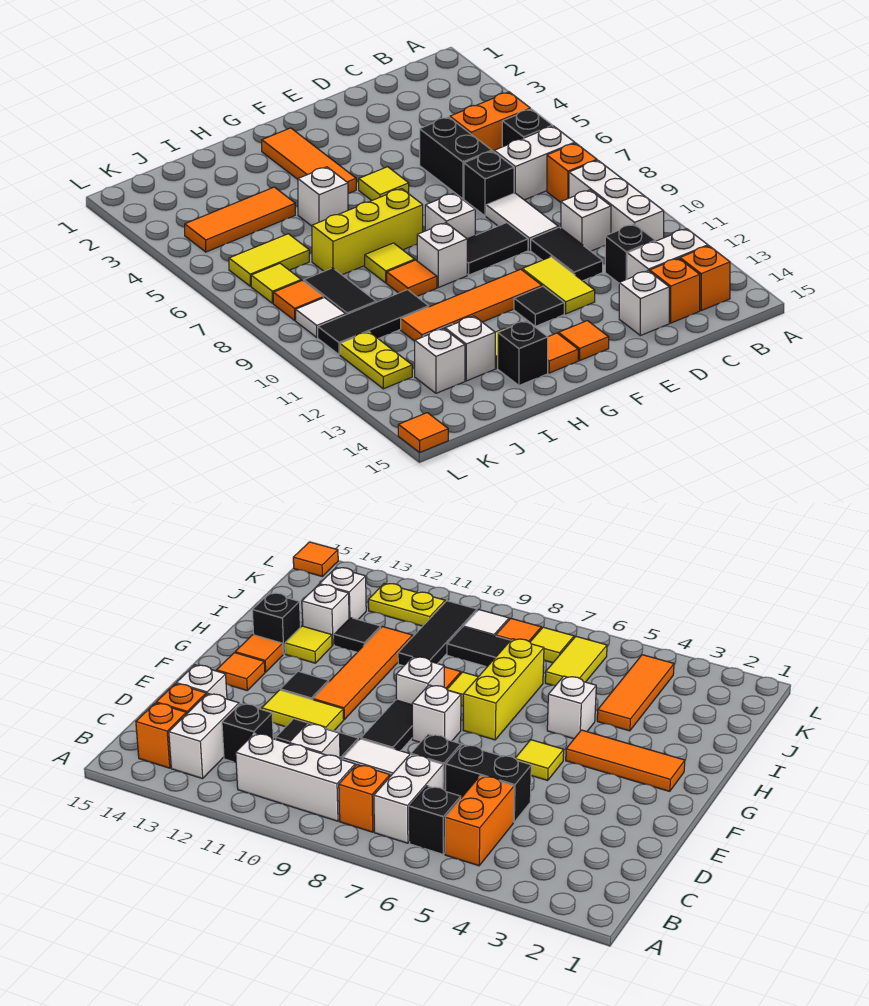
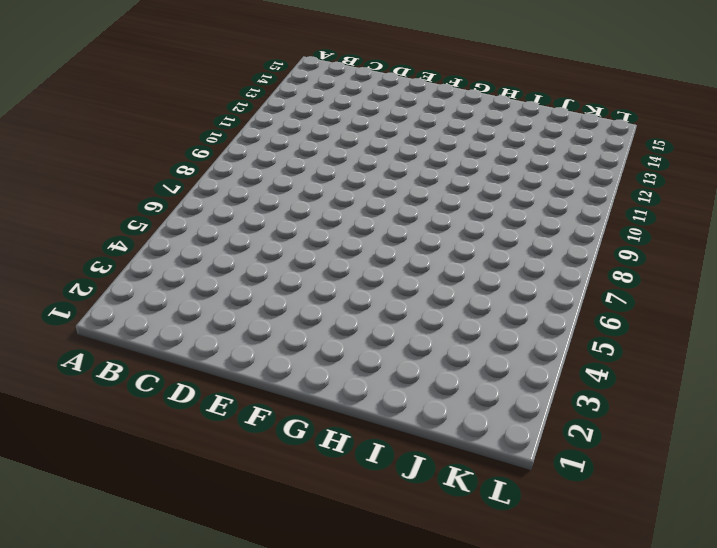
none -> orange 1x2 brick [450,92,530,151]
none -> black 1x1 brick [502,109,553,147]
none -> white 1x2 brick [494,126,575,200]
none -> orange 1x1 brick [547,143,597,202]

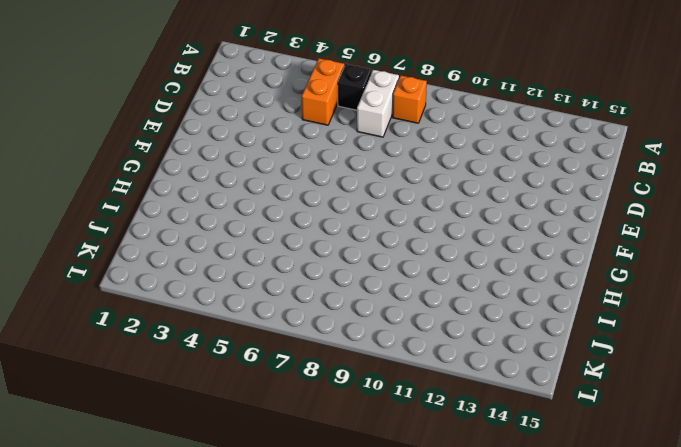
none -> white 1x3 brick [569,160,664,241]
none -> white 1x2 brick [627,229,708,279]
none -> orange 1x1 brick [680,246,730,310]
none -> white 1x1 brick [561,190,611,251]

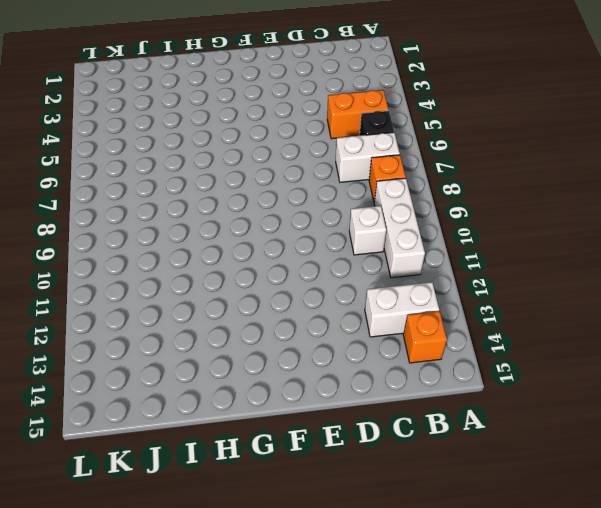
none -> black 1x1 brick [605,224,655,283]
none -> orange 1x1 brick [650,258,700,323]
none -> black 1x2 brick [420,117,492,199]
none -> black 1x1 brick [464,151,514,216]

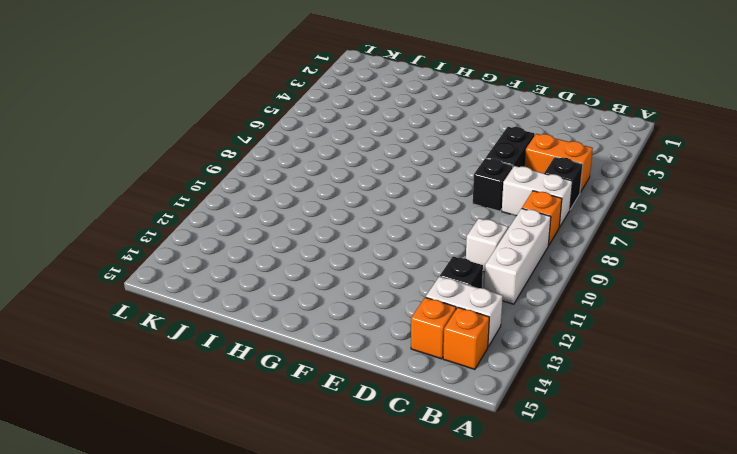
none -> white 1x2 tile [486,193,558,250]
none -> black 1x2 tile [531,227,603,281]
none -> white 1x1 brick [619,271,669,336]
none -> black 1x2 tile [467,223,528,275]

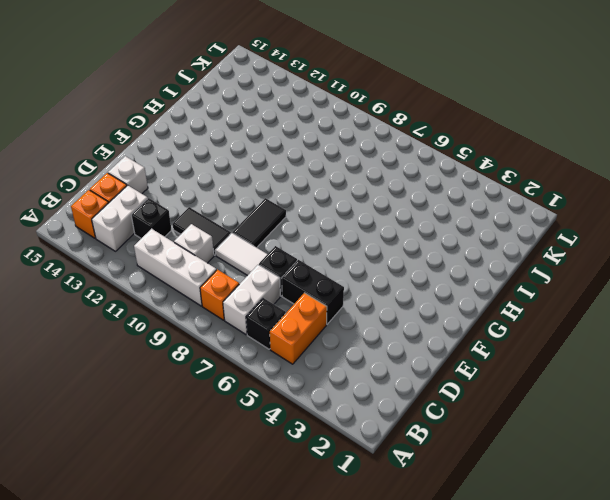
none -> yellow 1x2 tile [522,257,595,314]
none -> yellow 1x1 tile [359,167,409,200]
none -> white 1x1 brick [425,193,475,239]
none -> orange 1x4 tile [401,269,542,341]

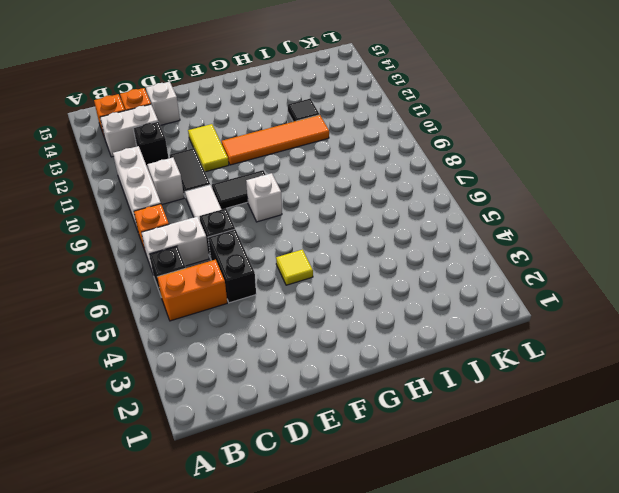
none -> black 1x1 tile [514,287,564,326]
none -> orange 1x1 tile [559,321,609,360]
none -> orange 1x3 tile [262,128,356,194]
none -> yellow 1x3 brick [312,189,423,275]

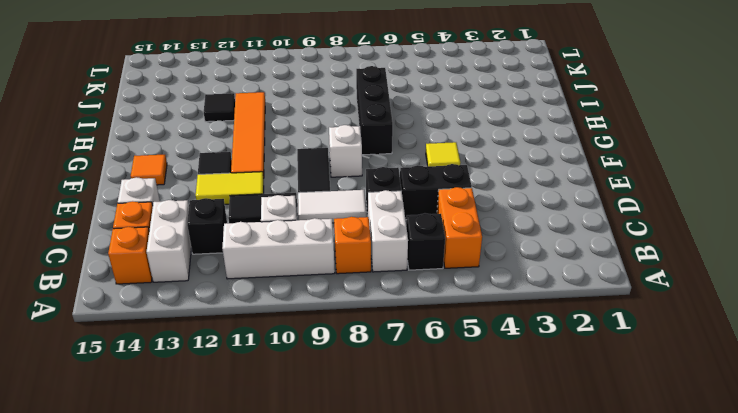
black 1x3 brick [356,66,393,155] -> yellow 1x3 brick [312,189,423,275]
none -> orange 1x3 tile [262,128,356,194]
none -> white 1x1 brick [417,223,467,288]
none -> orange 1x1 tile [548,333,578,373]
none -> white 1x1 brick [298,167,348,226]

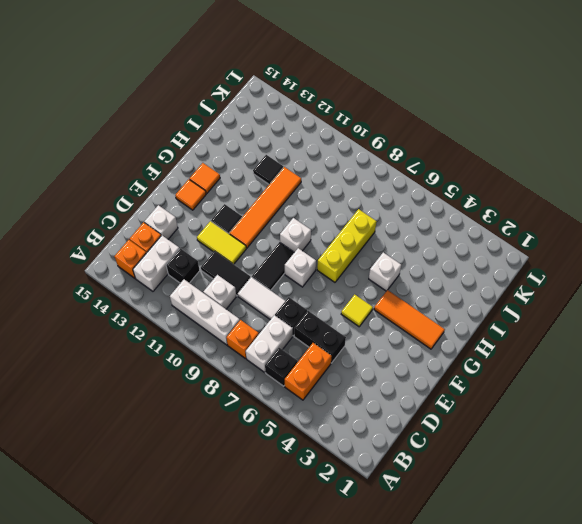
none -> yellow 1x1 tile [365,243,415,283]
none -> orange 1x1 tile [387,260,437,296]
none -> yellow 1x1 tile [285,626,332,663]
none -> black 1x1 brick [498,321,548,385]

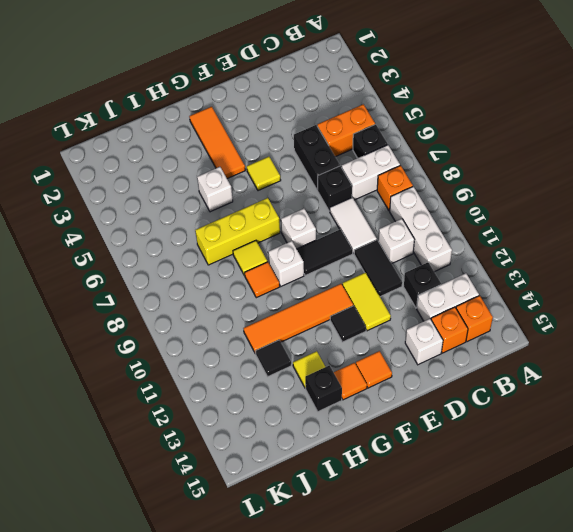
none -> orange 1x3 tile [185,187,295,252]
none -> black 1x3 tile [318,290,429,355]
none -> white 1x1 brick [445,316,495,381]
none -> yellow 1x2 tile [229,234,309,286]

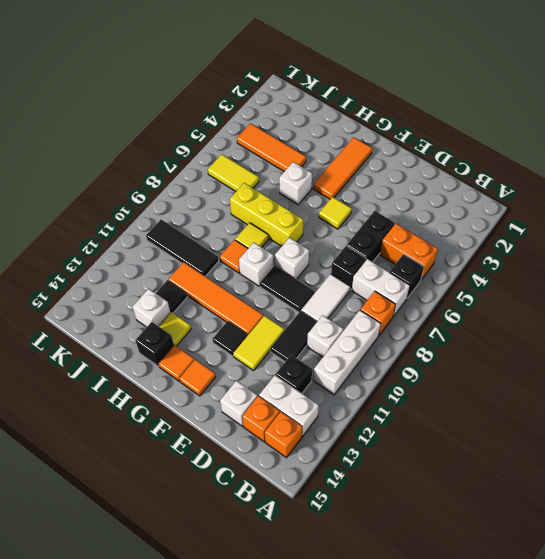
none -> black 1x2 tile [304,268,376,315]
none -> white 1x1 brick [415,329,465,393]
none -> yellow 1x1 tile [251,264,301,303]
none -> orange 1x1 tile [273,280,323,320]

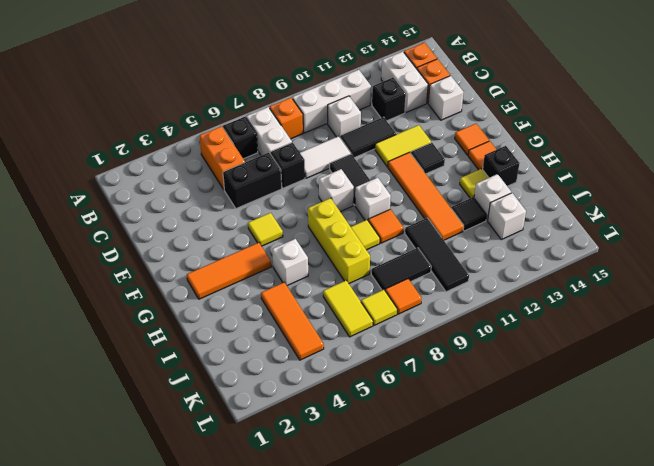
none -> white 1x1 tile [296,298,346,337]
none -> yellow 1x2 plate [340,332,412,389]
none -> orange 1x1 tile [398,413,448,452]

